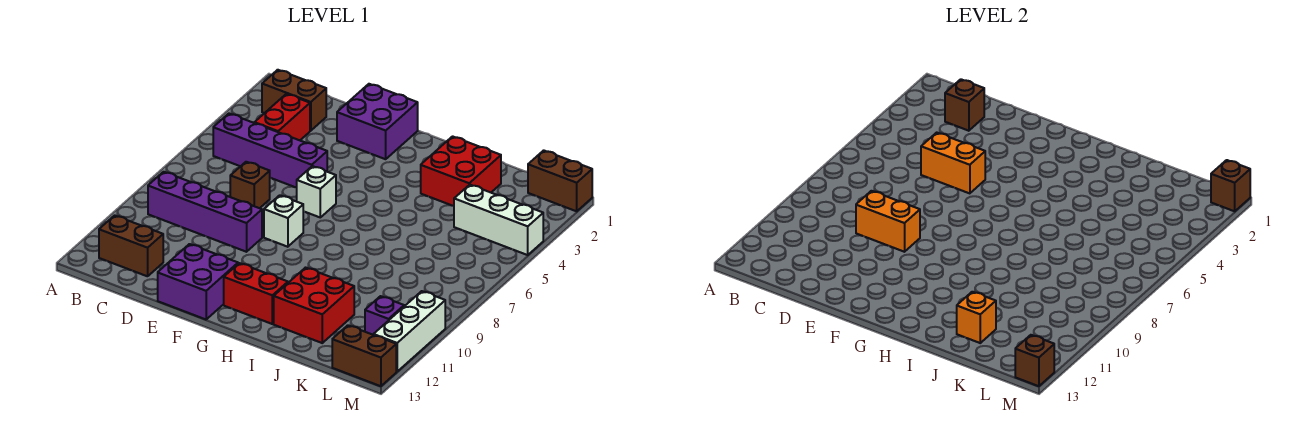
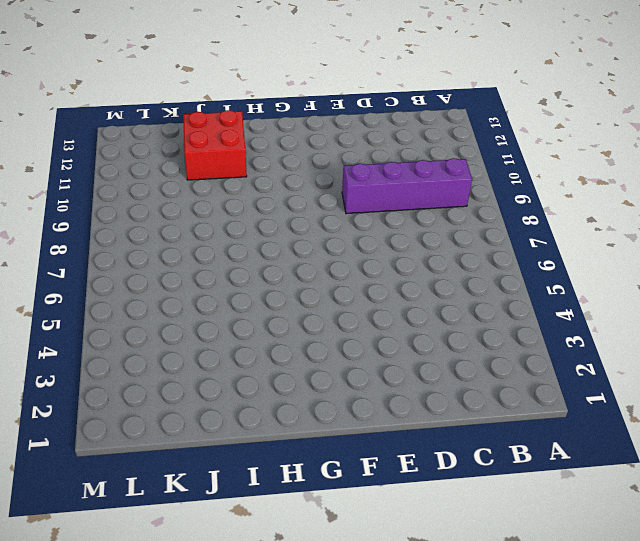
none -> brown 1x2 brick [262,70,326,131]
none -> purple 1x4 brick [213,114,327,188]
none -> brown 1x2 brick [99,215,163,276]

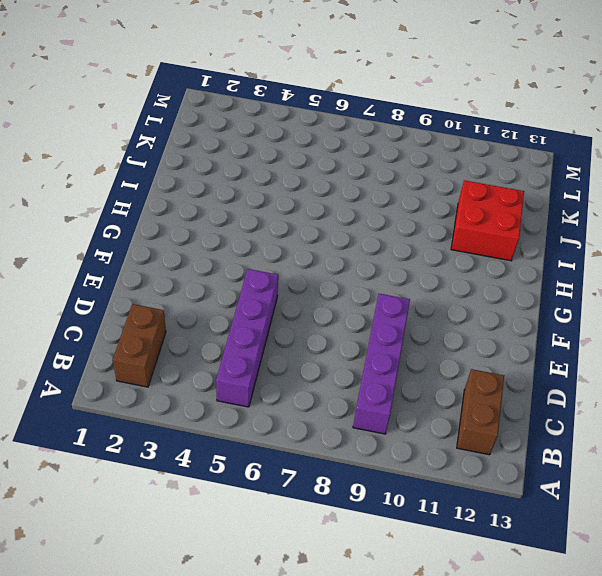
none -> red 1x2 brick [254,94,310,140]
none -> brown 1x1 brick [230,162,270,208]
none -> purple 2x2 brick [337,84,418,159]

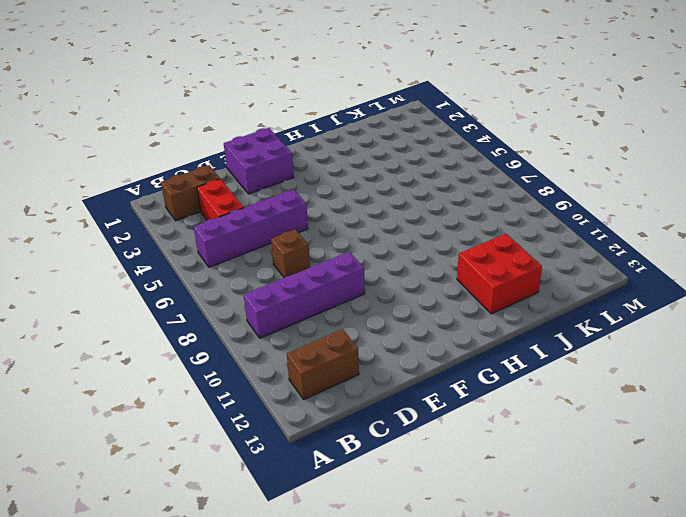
none -> purple 2x2 brick [158,244,238,319]
none -> white 1x1 brick [297,166,336,217]
none -> white 1x1 brick [264,195,303,247]

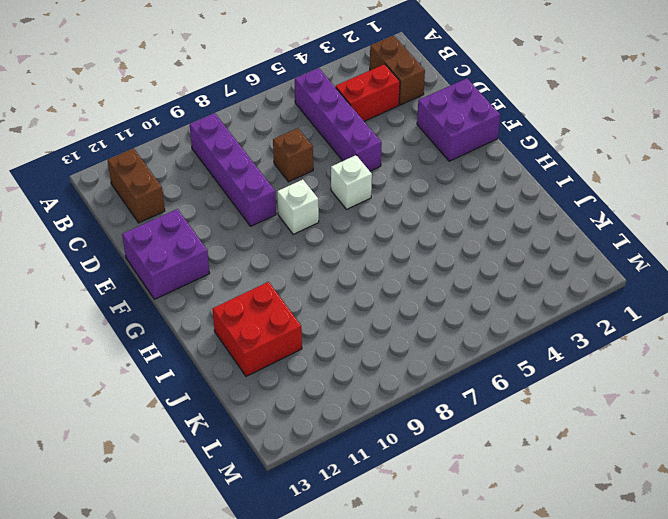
none -> red 1x2 brick [224,263,288,324]
none -> red 2x2 brick [421,136,501,206]
none -> white 1x3 brick [454,185,543,255]

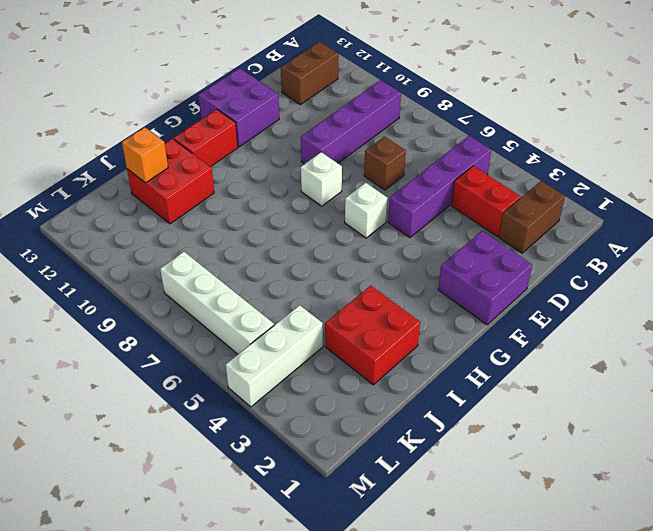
white 1x4 brick [160,252,274,354] -> none
none -> brown 1x2 brick [528,150,592,211]
none -> purple 1x1 brick [365,296,404,335]
none -> brown 1x2 brick [332,325,396,386]

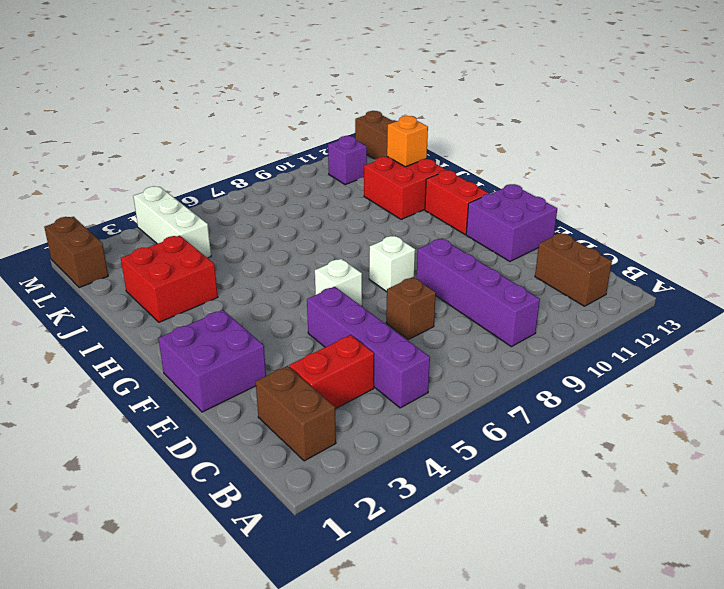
none -> white 1x3 brick [374,291,445,372]
none -> brown 1x1 brick [945,79,984,131]
none -> orange 1x2 brick [921,133,985,193]

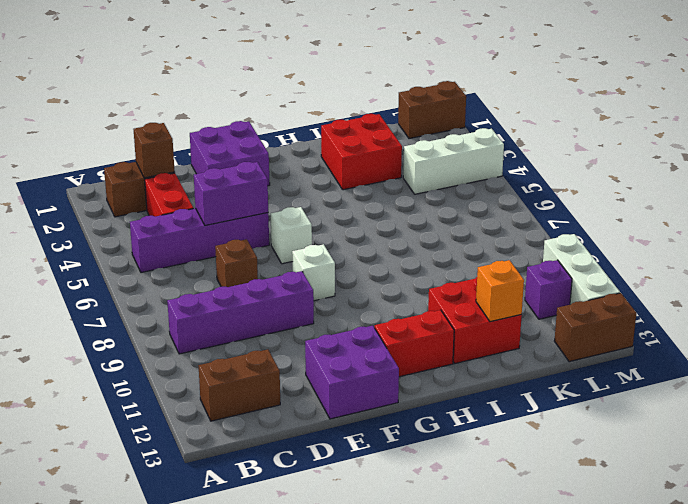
purple 1x2 brick [194,162,268,226] -> orange 1x2 brick [921,133,985,193]
none -> orange 1x2 brick [856,191,920,252]
none -> brown 1x1 brick [1211,160,1250,211]
none -> brown 1x1 brick [1015,335,1054,386]

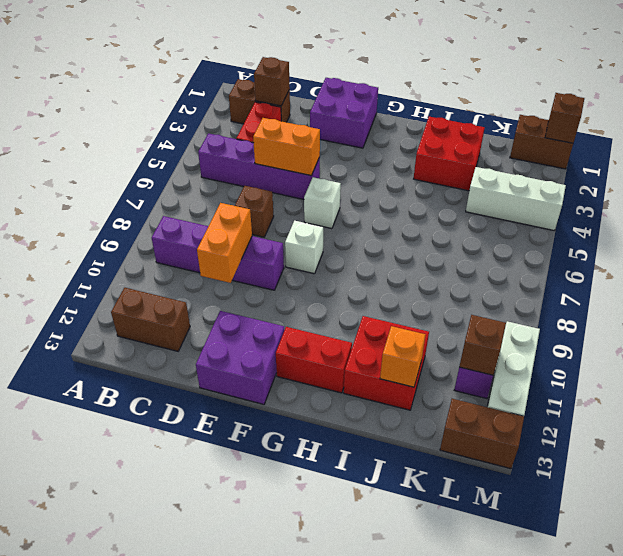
orange 1x2 brick [197,203,252,283] -> orange 1x2 brick turned to [856,191,920,252]
brown 1x1 brick [459,315,506,375] -> brown 1x1 brick moved to [1015,335,1054,386]

